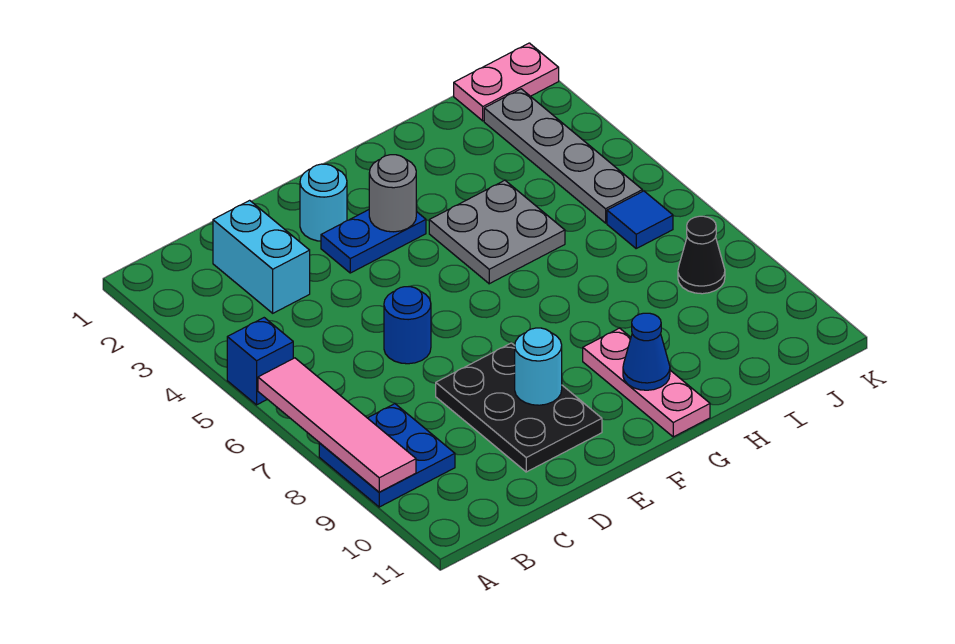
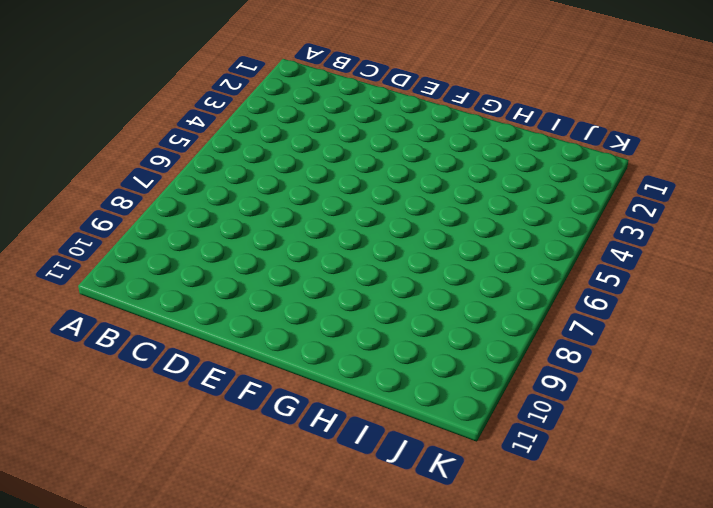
none -> blue 1x1 brick [227,318,293,405]
none -> blue 2x2 plate [319,404,455,507]
none -> cyan 1x2 brick [213,200,310,313]

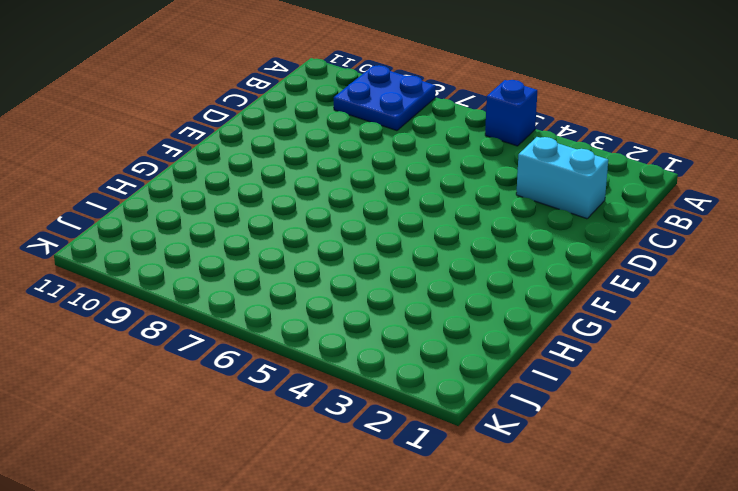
none -> blue 1x1 round brick [384,287,431,364]
none -> black 2x3 plate [436,343,602,472]
none -> cyan 1x1 round brick [300,164,347,241]

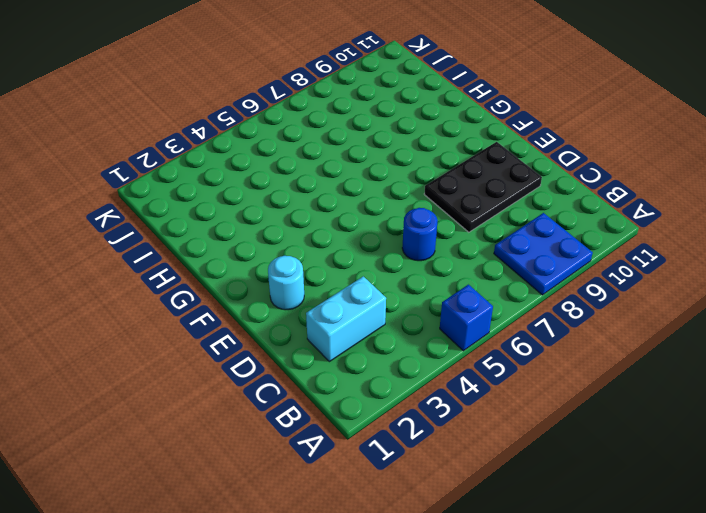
none -> blue 1x2 plate [321,210,426,273]
none -> grey 2x2 plate [429,180,565,284]
none -> pink 1x3 plate [583,328,710,437]

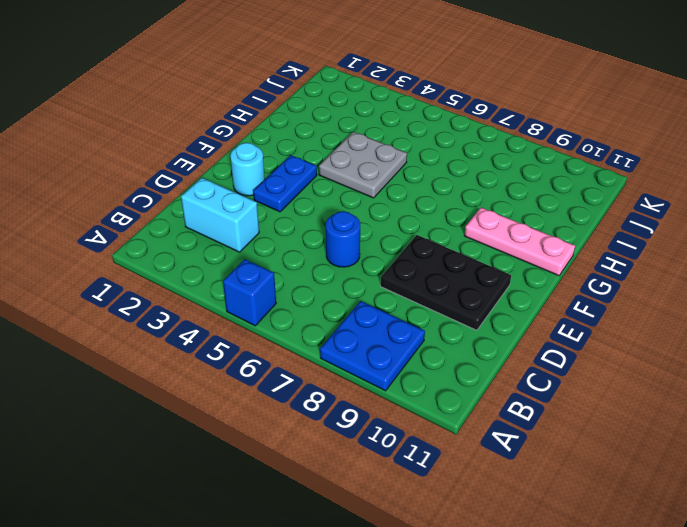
none -> pink 1x2 plate [454,43,559,121]
none -> grey 1x4 plate [484,89,642,223]
none -> blue 1x1 tile [607,191,673,248]

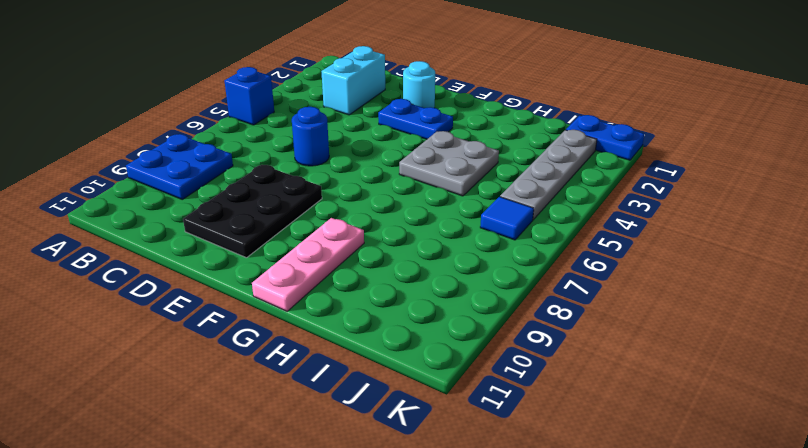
blue 1x2 plate [566,115,644,160] -> pink 1x2 plate [454,43,559,121]
none -> black 1x1 cone [678,216,725,294]
none -> pink 1x4 tile [258,358,416,492]
none -> cyan 1x1 round brick [515,328,562,405]

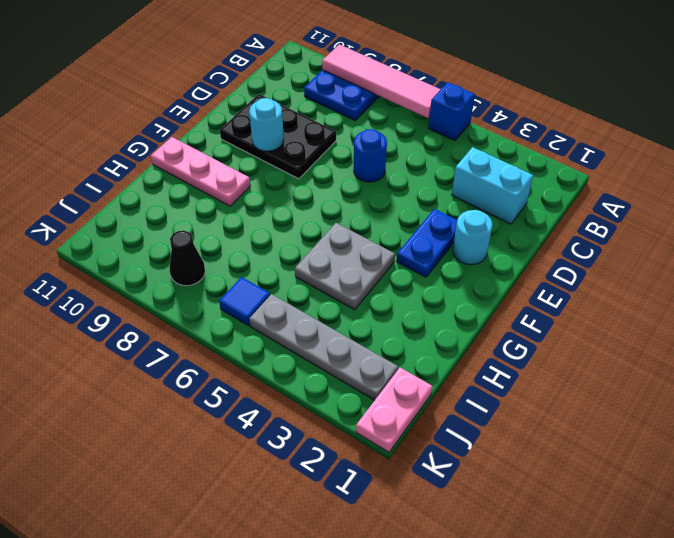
none -> grey 1x1 round brick [369,155,416,232]
none -> blue 1x1 cone [623,313,670,390]

